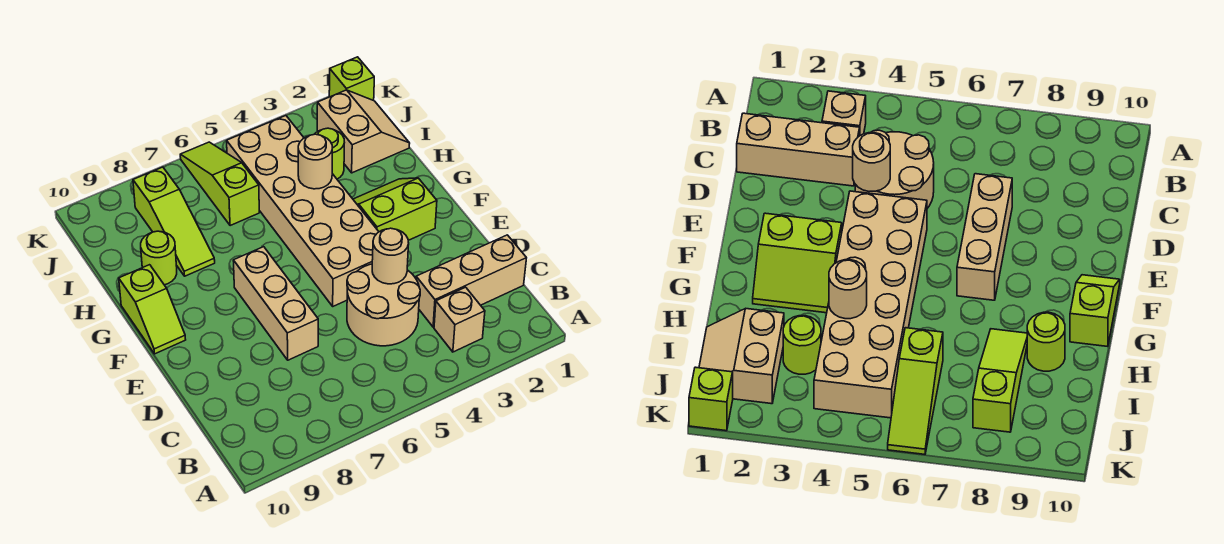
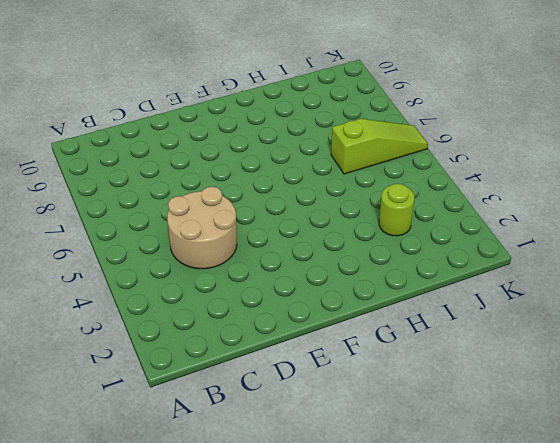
none -> tan 1x1 brick [434,287,485,352]
none -> tan 1x3 brick [416,235,526,327]
none -> tan 1x3 brick [233,247,318,360]

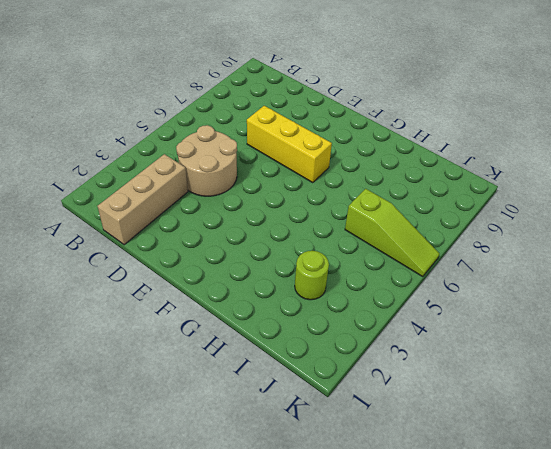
yellow 1x3 brick [247,106,332,183] -> tan 1x3 brick [233,247,318,360]
none -> tan 1x1 brick [434,287,485,352]
none -> tan 2x6 brick [227,116,379,306]
none -> lime 2x2 slope [353,178,437,240]

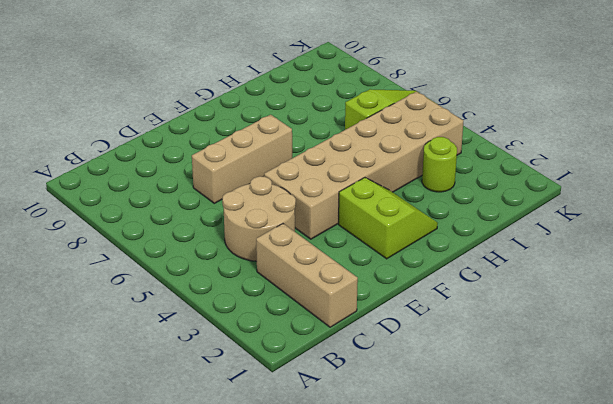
none -> tan 1x1 brick [434,287,485,352]
none -> lime 1x2 slope [119,265,186,354]
none -> lime 1x3 slope [133,167,215,276]

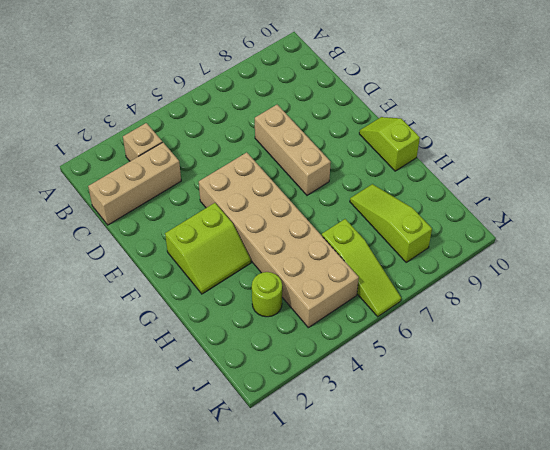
none -> tan 2x2 round brick [347,264,420,346]
none -> lime 1x1 round brick [141,231,177,285]
none -> tan 2x2 slope [317,90,410,173]

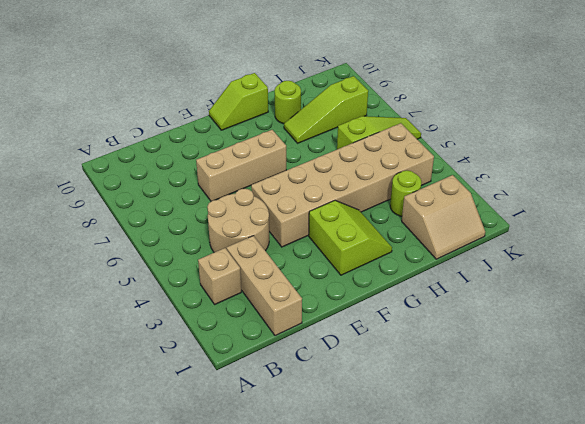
none -> lime 1x1 brick [329,57,374,100]
none -> tan 1x1 round brick [372,228,409,284]
none -> tan 1x1 round brick [298,134,332,189]

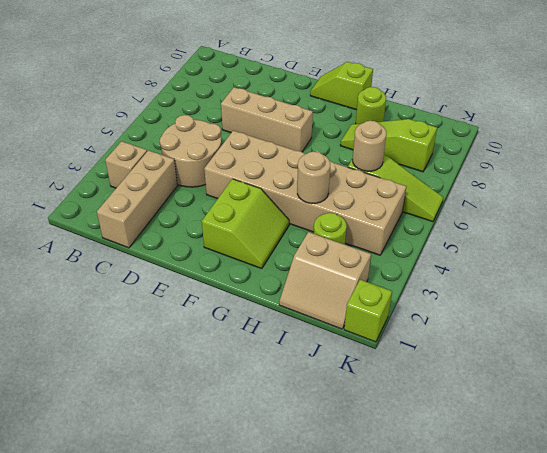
tan 1x1 round brick [353,121,387,171] -> tan 1x1 round brick moved to [372,228,409,284]

